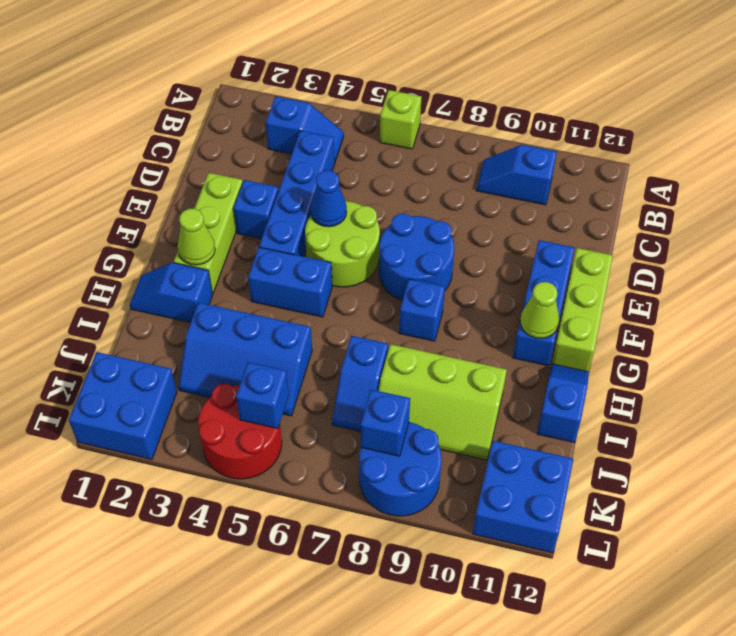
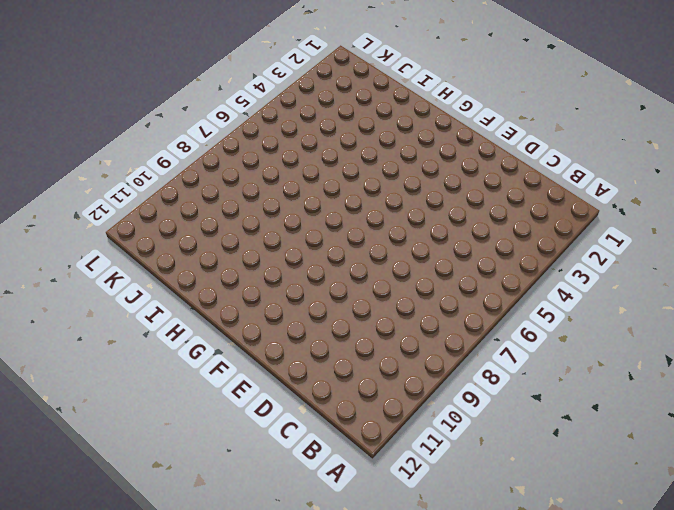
none -> lime 1x1 brick [380,90,422,149]
none -> blue 1x2 slope [266,96,344,161]
none -> blue 1x2 slope [476,145,557,205]

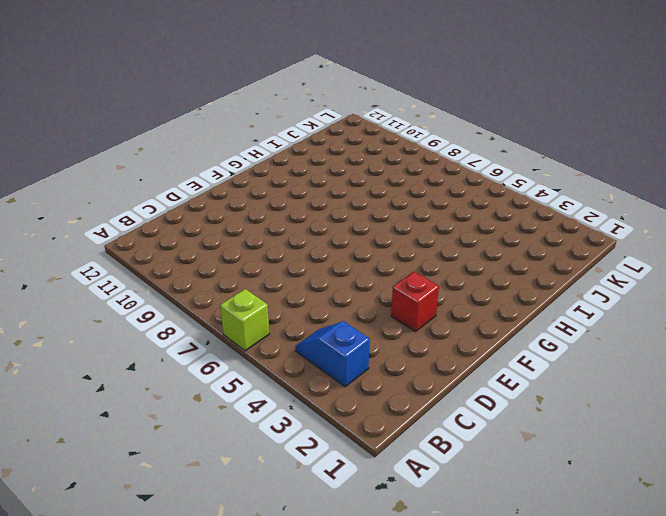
red 1x1 brick [391,272,439,332] -> blue 1x1 brick [234,180,279,239]
none -> blue 1x2 slope [476,145,557,205]
none -> blue 1x4 brick [259,131,335,257]
none -> lime 1x3 brick [174,173,243,293]

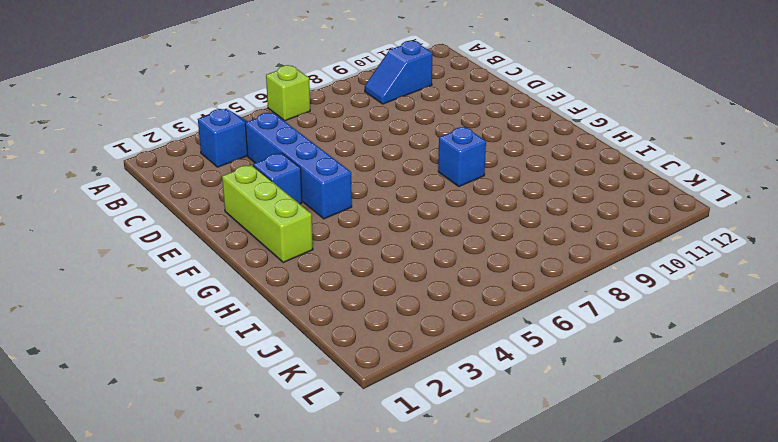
none -> lime 2x2 round brick [305,201,380,287]
none -> blue 2x2 round brick [379,214,454,300]
none -> blue 1x3 brick [513,240,574,366]

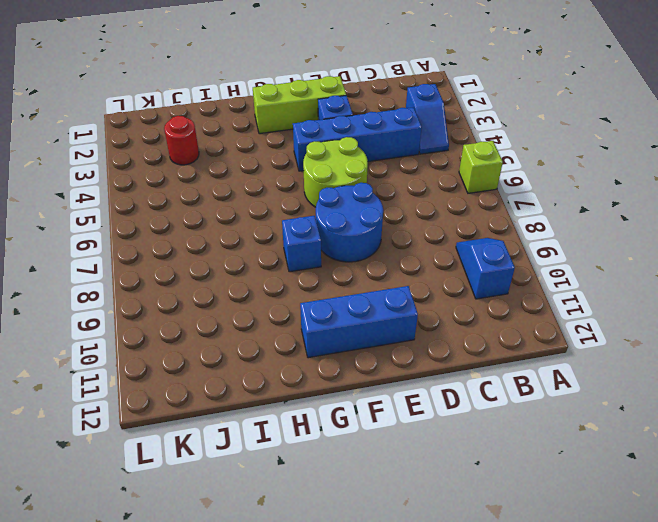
red 1x1 round brick [164,116,199,165] -> blue 2x3 slope [178,303,312,416]
none -> lime 1x3 brick [552,248,613,372]
none -> blue 1x2 brick [248,247,332,317]
none -> blue 1x2 slope [130,262,213,322]

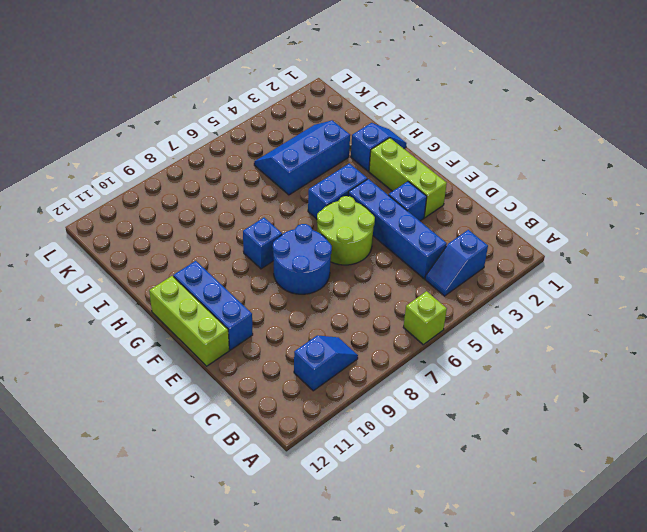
none -> blue 1x2 slope [537,364,589,443]
none -> blue 1x2 slope [332,336,388,432]
none -> lime 2x3 slope [378,344,507,460]

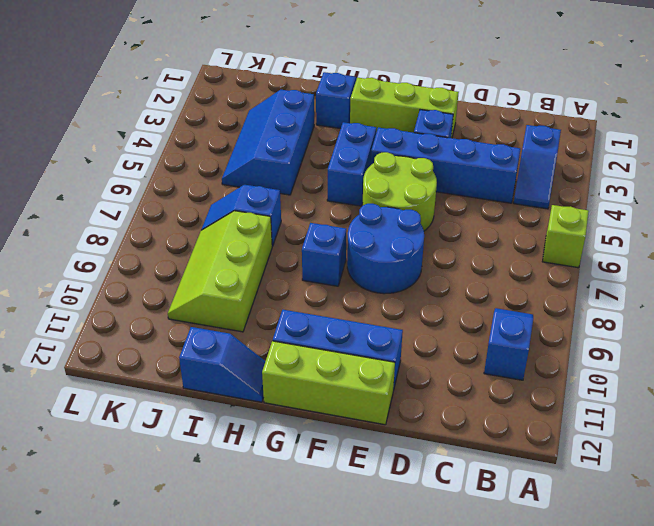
none -> blue 2x2 brick [69,352,177,459]
none -> red 2x2 round brick [198,384,282,479]
none -> blue 2x2 round brick [359,422,442,516]

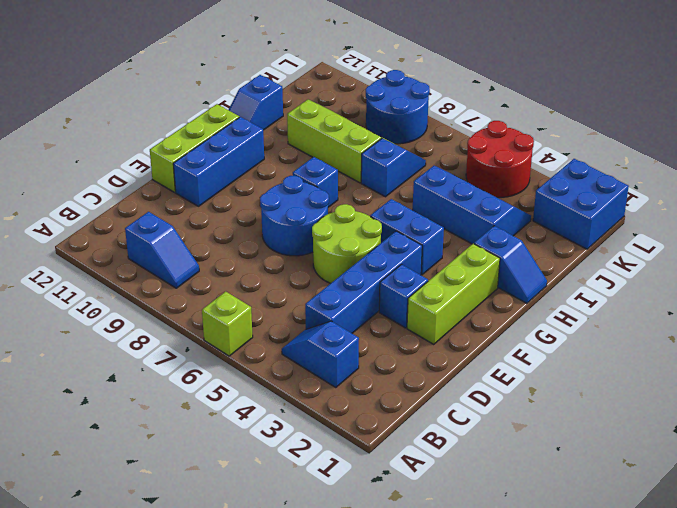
none -> blue 2x2 brick [473,441,573,553]
none -> blue 1x1 cone [310,171,347,227]
none -> lime 1x1 cone [178,209,215,265]

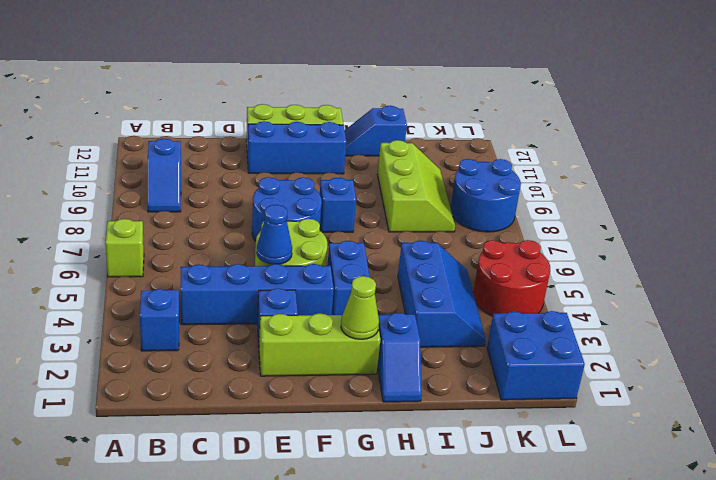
none -> blue 1x2 slope [332,336,388,432]
none -> blue 2x2 brick [473,441,573,553]
none -> lime 1x1 cone [520,282,559,339]

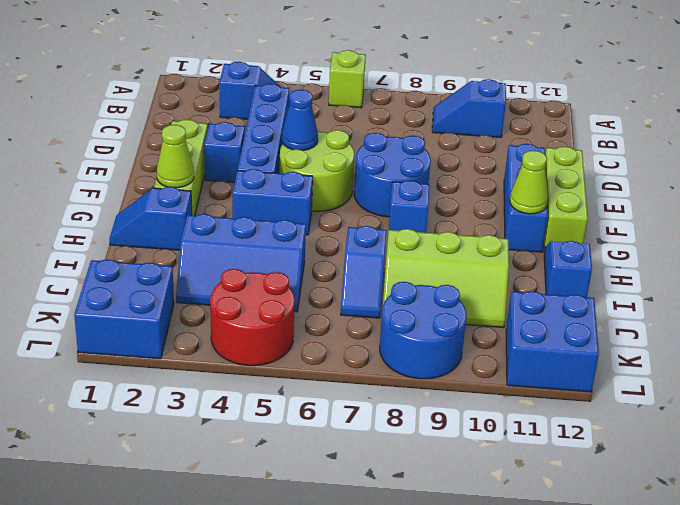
none -> blue 1x1 brick [236,362,289,429]
none -> blue 1x1 brick [361,390,410,456]

